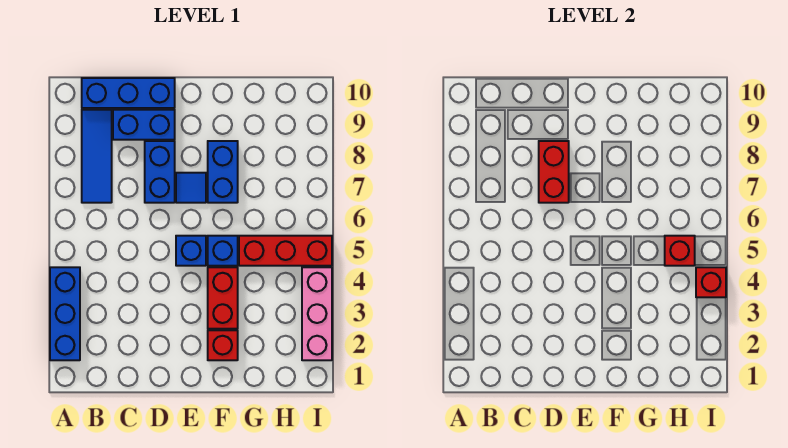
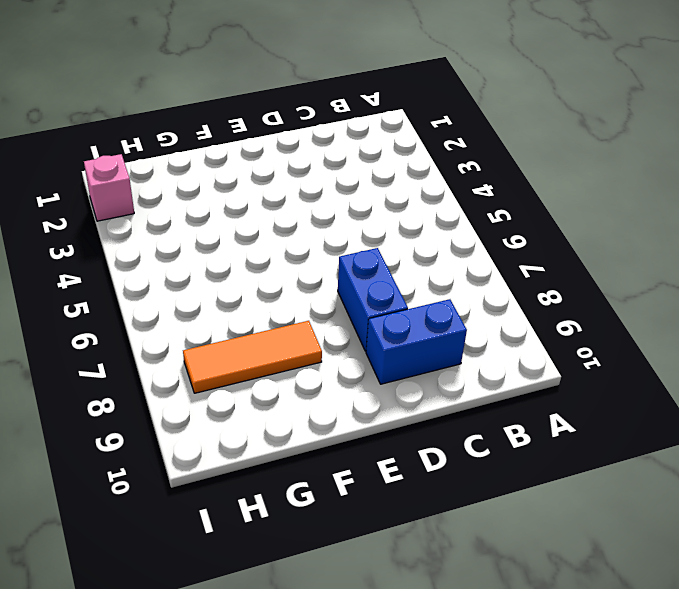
orange 1x3 tile [183,321,322,393] -> blue 1x2 brick [208,141,238,203]
pink 1x1 brick [84,154,134,221] -> pink 1x3 brick [302,267,332,360]
none -> blue 1x3 brick [50,267,80,360]
none -> blue 1x3 tile [82,110,112,203]
none -> blue 1x3 brick [82,78,175,108]

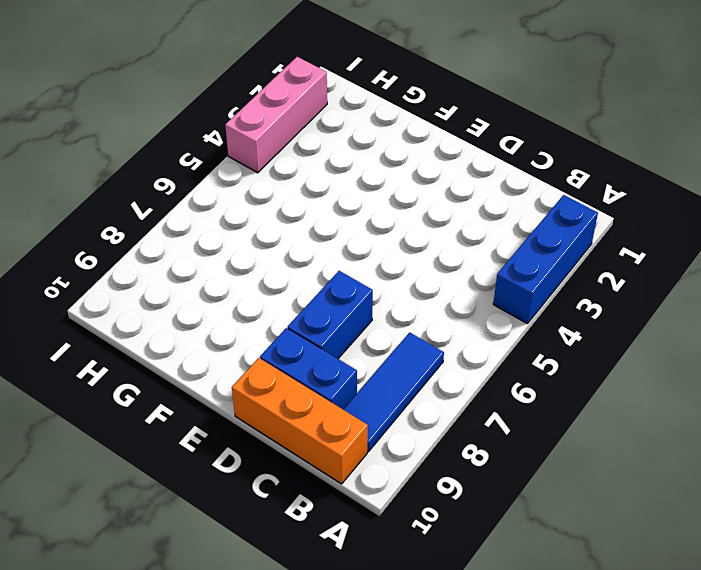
orange 1x3 brick [232,358,368,484] -> blue 1x3 brick [82,78,175,108]
none -> blue 1x1 brick [176,236,206,266]
none -> blue 1x1 tile [176,173,206,203]
none -> red 1x1 brick [208,330,238,360]

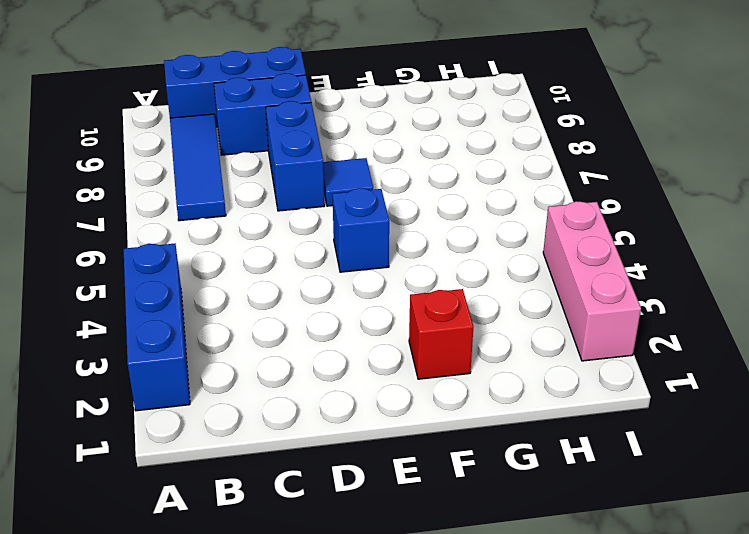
none -> red 1x2 brick [208,267,238,329]
none -> blue 1x1 brick [208,236,238,266]
none -> blue 1x2 brick [208,141,238,203]

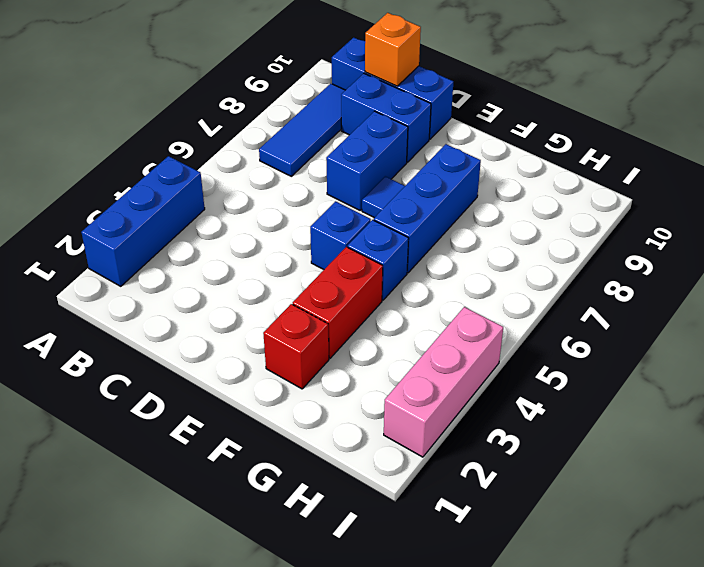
orange 1x1 brick [365,13,421,86] -> none
blue 1x3 brick [374,144,481,273] -> blue 1x2 brick [208,141,238,203]
none -> red 1x3 brick [239,236,332,266]
none -> red 1x2 brick [539,141,569,203]
none -> red 1x1 brick [665,236,695,266]

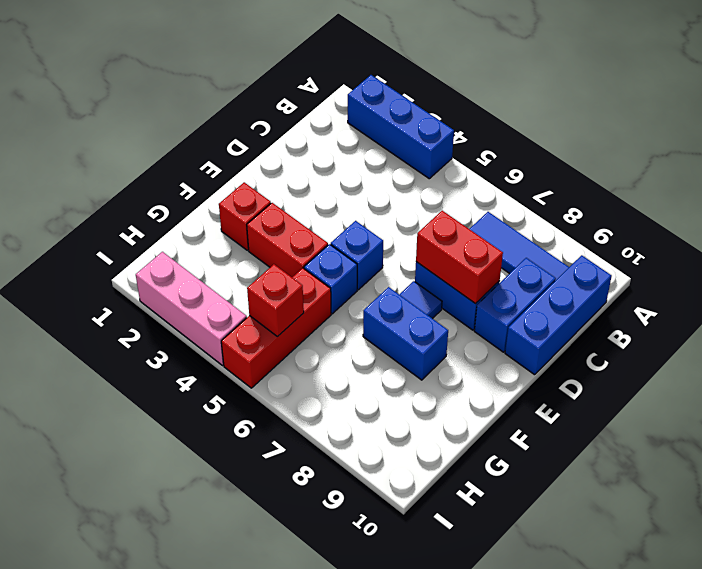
none -> red 1x1 brick [696,267,726,297]

